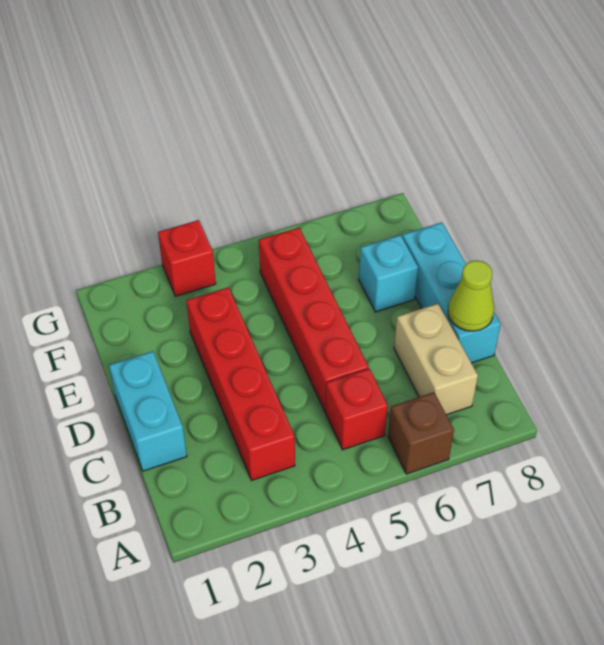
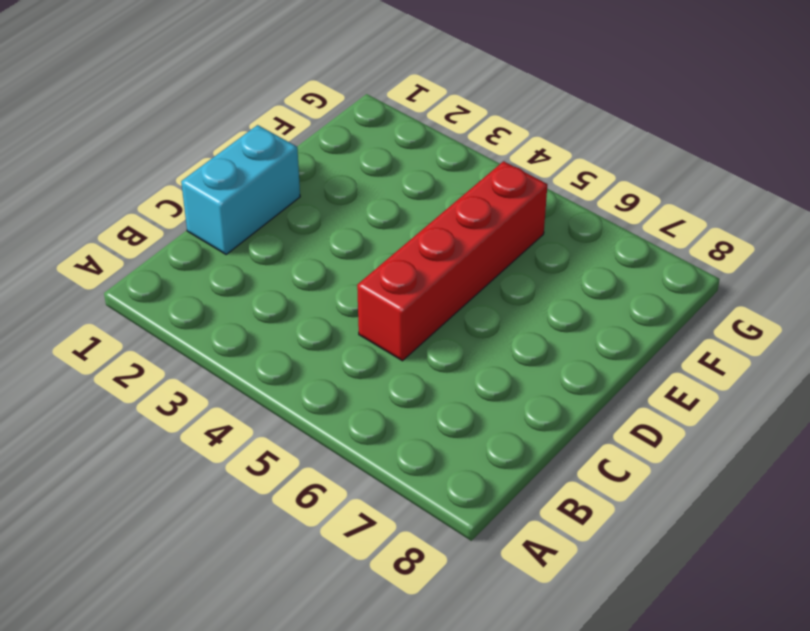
none -> brown 1x1 brick [388,392,454,474]
none -> red 1x4 brick [186,287,295,480]

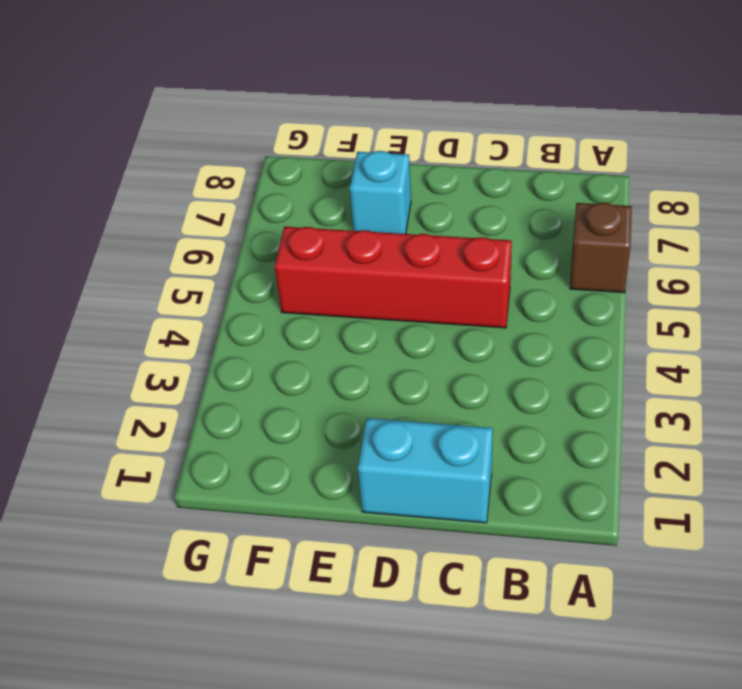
none -> red 1x4 brick [186,287,295,480]
none -> red 1x1 brick [325,369,388,450]

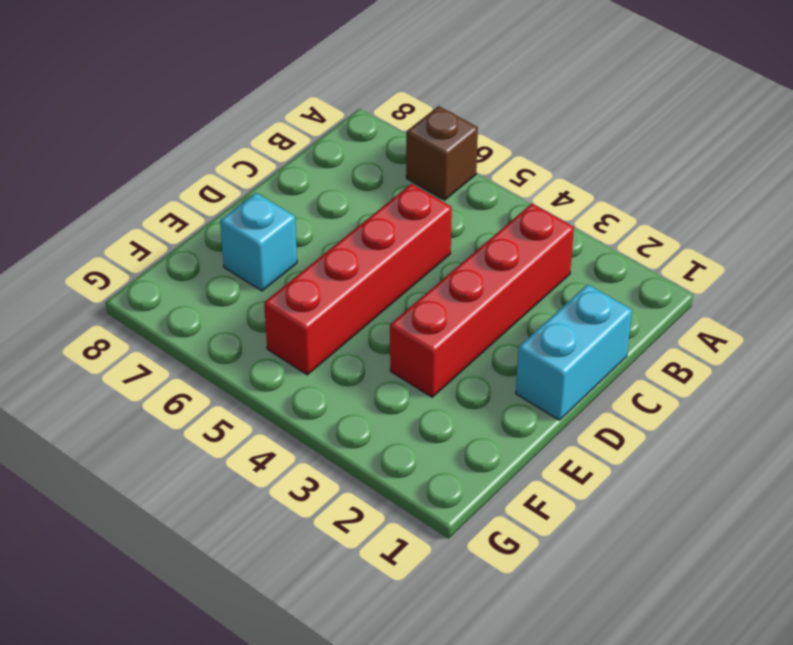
none -> red 1x1 brick [325,369,388,450]
none -> tan 1x2 brick [394,304,478,415]

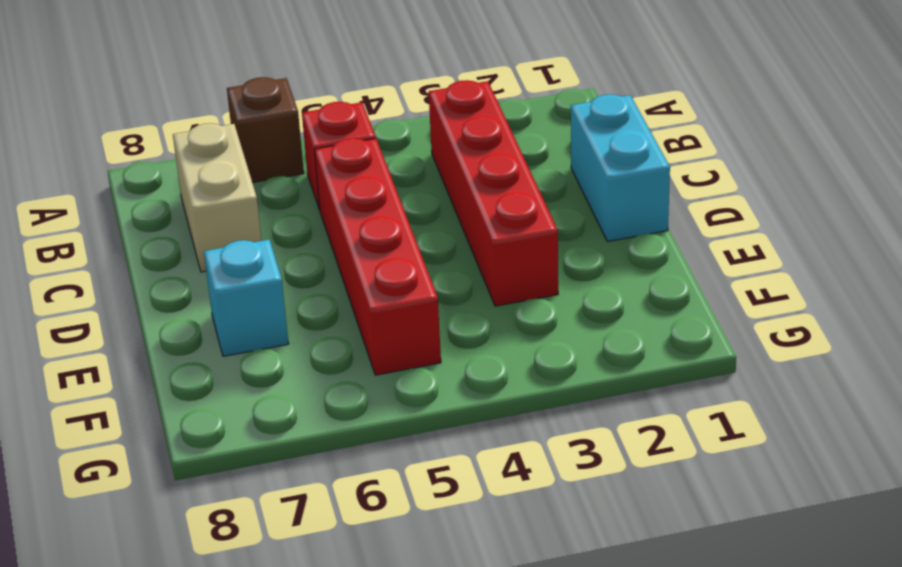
none -> cyan 1x3 brick [402,223,501,363]
none -> red 1x1 brick [158,220,216,296]

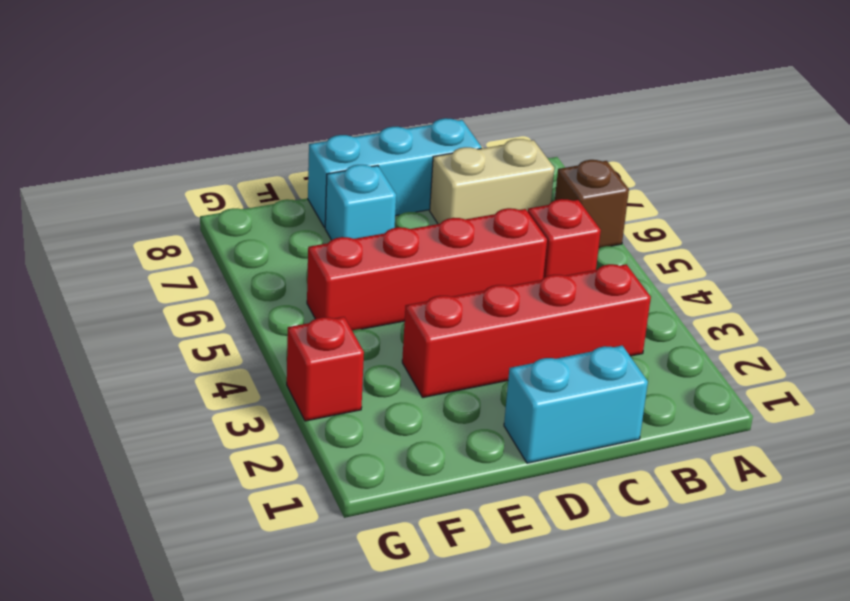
none -> lime 1x1 cone [448,260,494,331]

